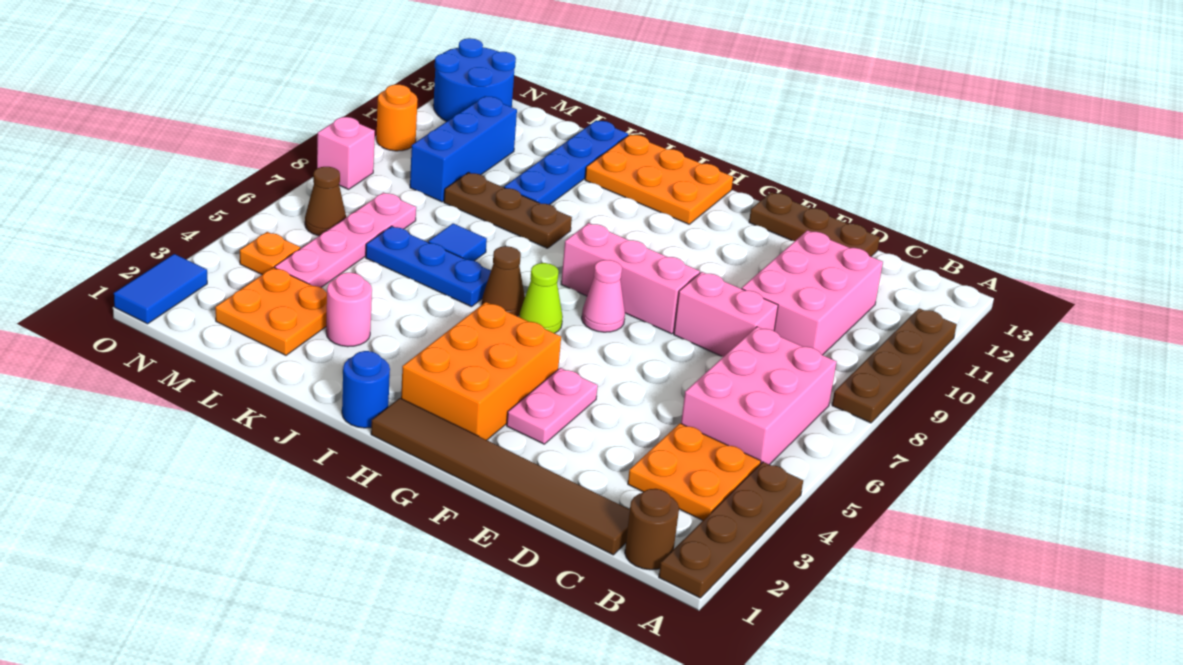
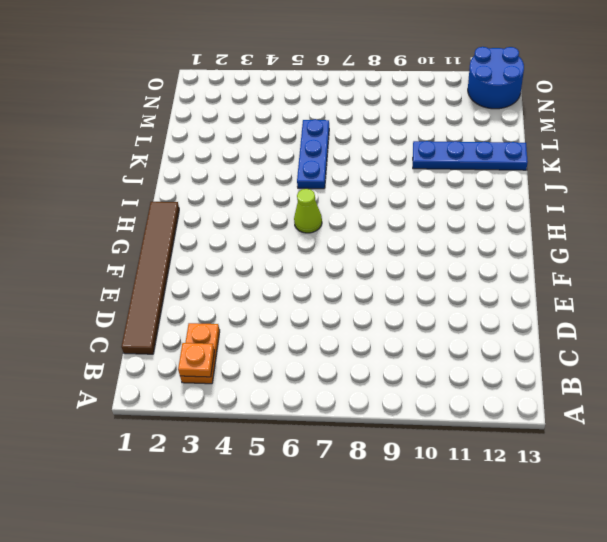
orange 1x2 plate [180,323,220,384] -> orange 2x2 plate [628,423,761,520]
orange 1x1 plate [178,343,214,377] -> orange 1x1 plate moved to [240,232,300,275]
none -> brown 1x4 plate [659,462,803,598]
none -> brown 1x4 plate [832,308,957,423]
none -> brown 1x1 round brick [625,489,679,570]
none -> pink 2x3 brick [681,327,837,465]

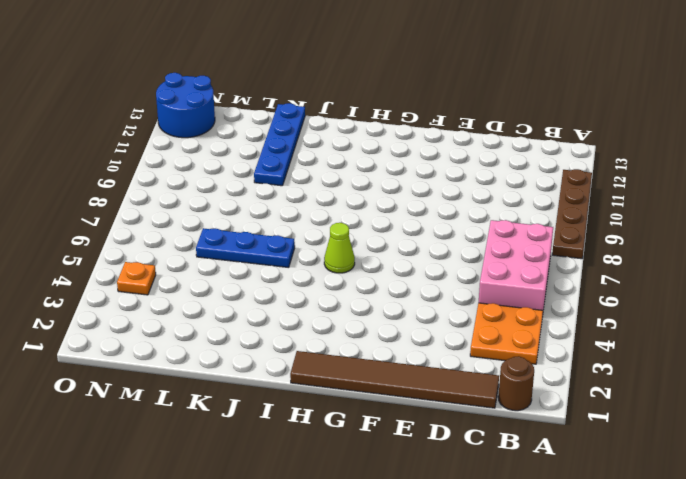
none -> brown 1x4 plate [659,462,803,598]
none -> pink 2x3 brick [742,230,883,355]
none -> pink 1x2 brick [674,272,778,357]
none -> brown 1x3 plate [749,192,880,256]

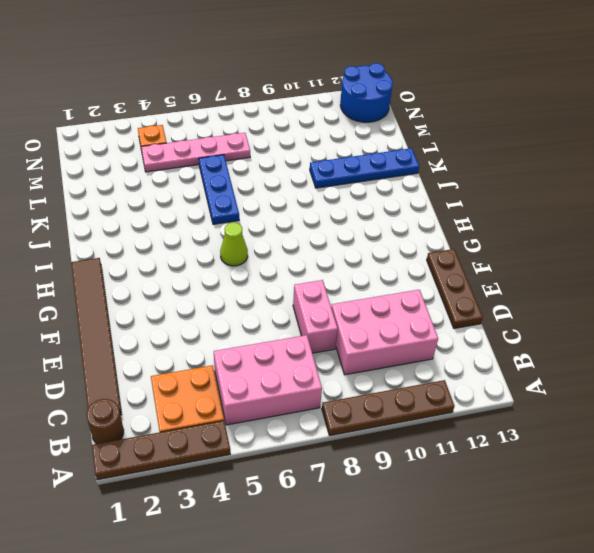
none -> pink 1x2 plate [507,368,598,444]
none -> pink 1x3 brick [561,223,700,334]
none -> orange 2x3 brick [401,302,561,440]
none -> pink 1x1 cone [582,260,625,332]

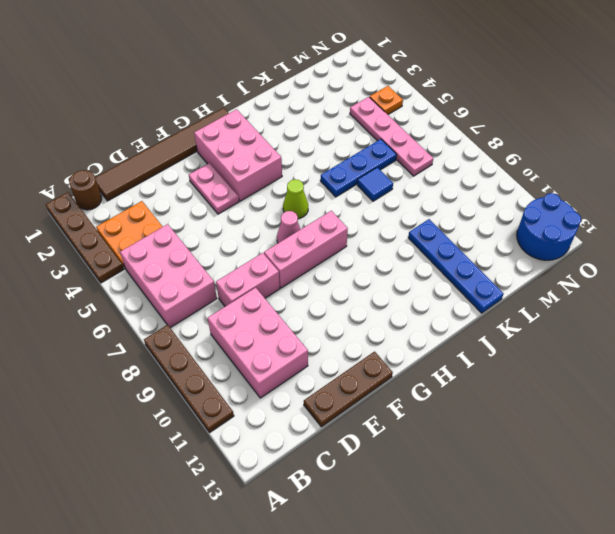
pink 2x3 brick [194,109,282,201] -> orange 2x3 brick [401,302,561,440]
none -> orange 2x3 plate [585,134,733,224]
none -> blue 1x1 round brick [342,351,390,428]
none -> brown 1x1 cone [482,246,525,316]
none -> brown 1x3 plate [444,172,572,248]

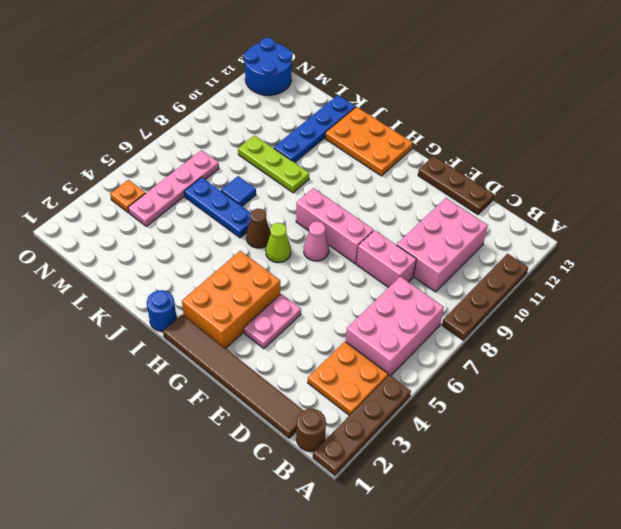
lime 1x3 plate [238,135,310,193] -> brown 1x3 plate [444,172,572,248]
none -> pink 1x1 round brick [326,273,372,347]
none -> orange 2x2 plate [215,267,327,355]
none -> blue 1x3 brick [410,96,517,202]
none -> brown 1x1 cone [305,167,346,236]

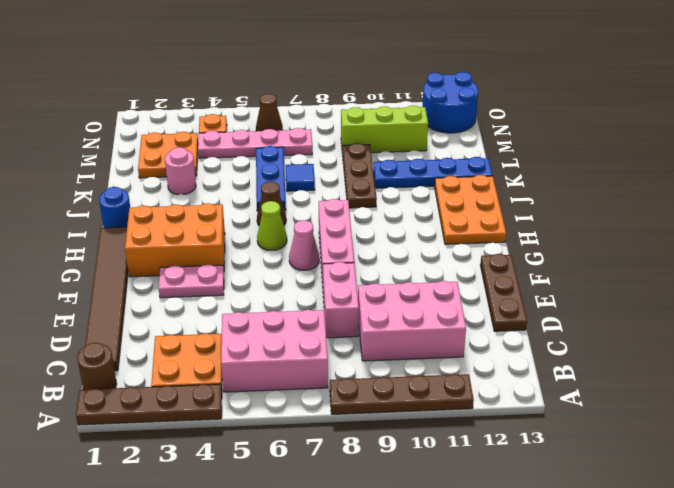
lime 1x3 brick [341,106,428,153] -> blue 1x3 brick [410,96,517,202]
none -> blue 1x2 tile [114,254,207,324]
none -> pink 1x1 brick [317,117,375,189]
none -> orange 1x1 round brick [376,85,417,151]

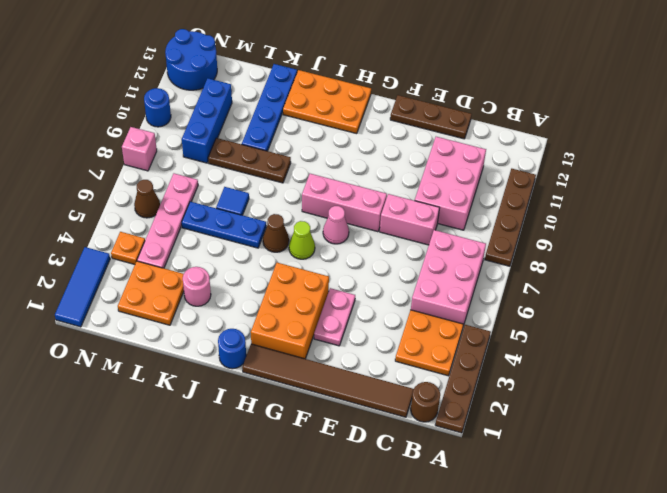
blue 1x3 tile [55,247,110,327] -> blue 1x2 tile [114,254,207,324]
blue 1x1 round brick [144,88,171,127] -> orange 1x1 round brick [376,85,417,151]

